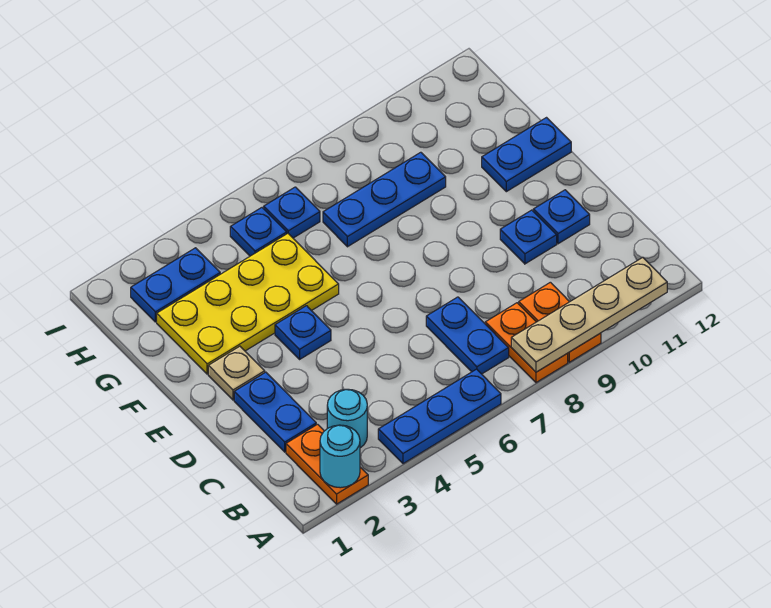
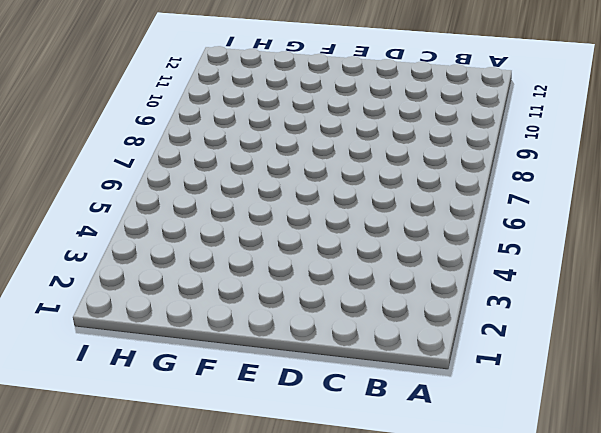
none -> orange 1x2 plate [286,424,368,504]
none -> blue 1x3 plate [378,369,501,464]
none -> orange 1x2 plate [485,303,568,383]

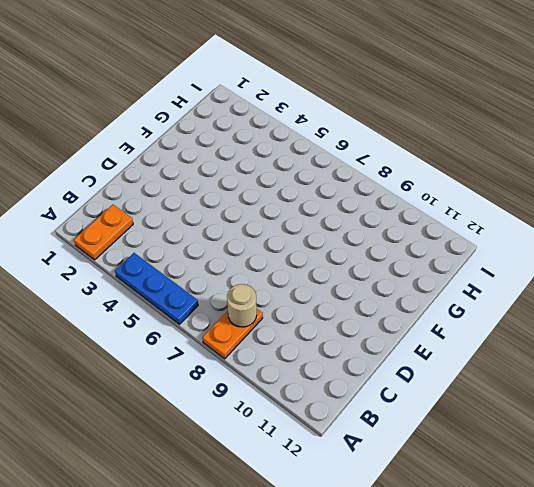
tan 1x1 round brick [227,284,257,327] -> none
none -> orange 1x2 plate [519,282,601,362]
none -> cyan 1x1 round brick [327,389,367,448]
none -> blue 1x2 plate [426,297,509,374]

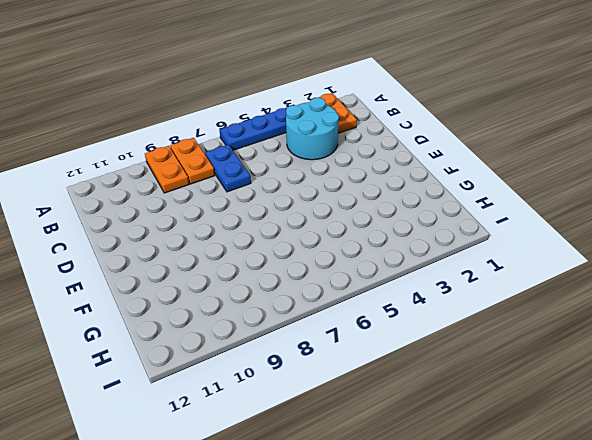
cyan 2x2 round brick [286,98,339,160] -> cyan 1x1 round brick [327,389,367,448]
none -> blue 1x2 plate [234,372,316,452]
none -> blue 1x1 plate [500,210,557,264]
none -> blue 1x1 plate [533,190,590,244]

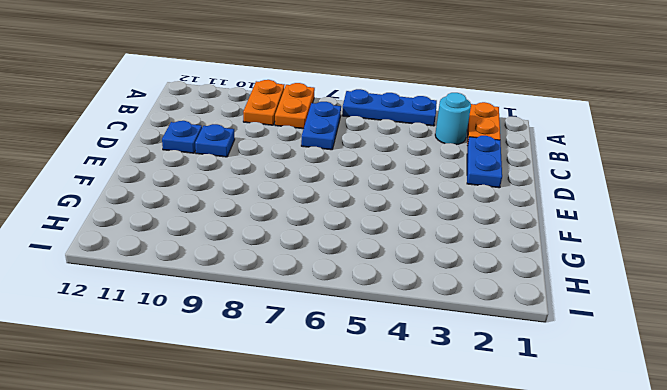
none -> tan 1x1 plate [208,346,265,400]
none -> blue 1x1 plate [275,306,331,359]
none -> yellow 2x4 plate [157,233,339,374]

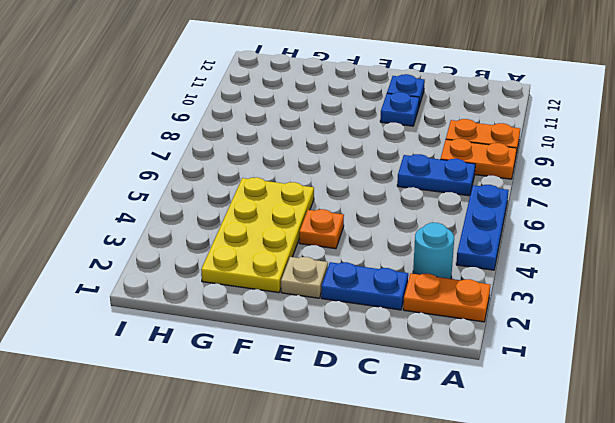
orange 1x1 plate [299,209,344,249] -> blue 1x1 plate [275,306,331,359]
none -> blue 1x2 plate [482,118,571,192]
none -> blue 1x3 plate [323,152,446,247]
none -> blue 1x2 plate [131,248,220,322]

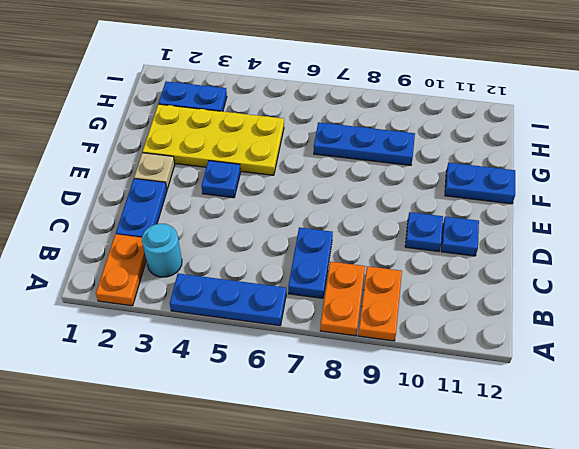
none -> blue 1x1 plate [230,208,287,256]
none -> blue 1x1 plate [264,187,320,238]
none -> cyan 1x1 round brick [320,425,360,488]

